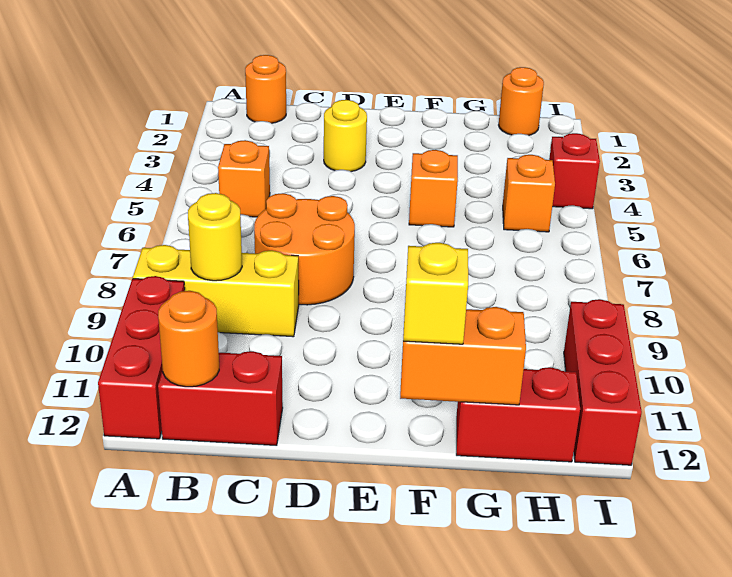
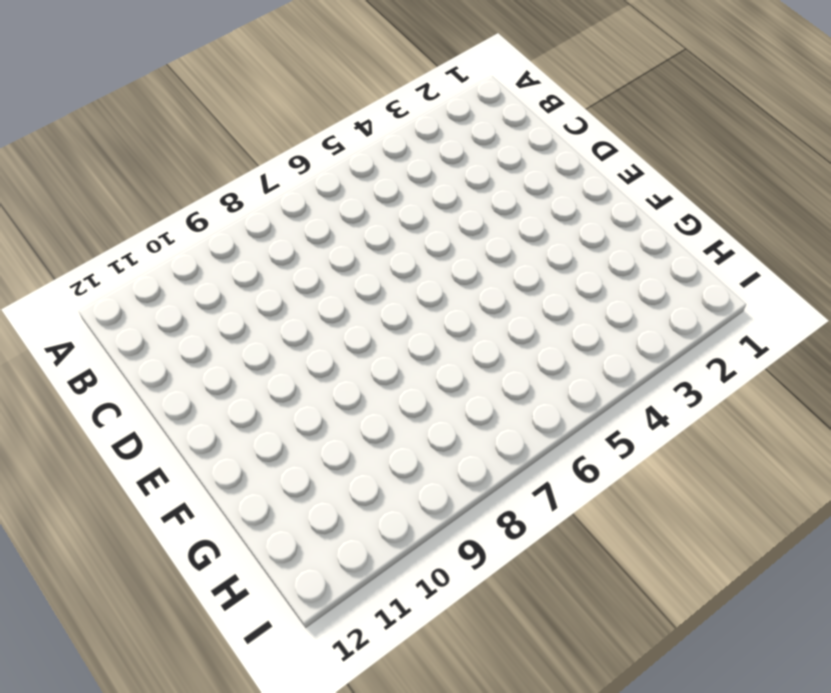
none -> yellow 1x3 brick [133,245,299,337]
none -> red 1x3 brick [98,276,185,439]
none -> orange 1x1 round brick [245,55,286,123]

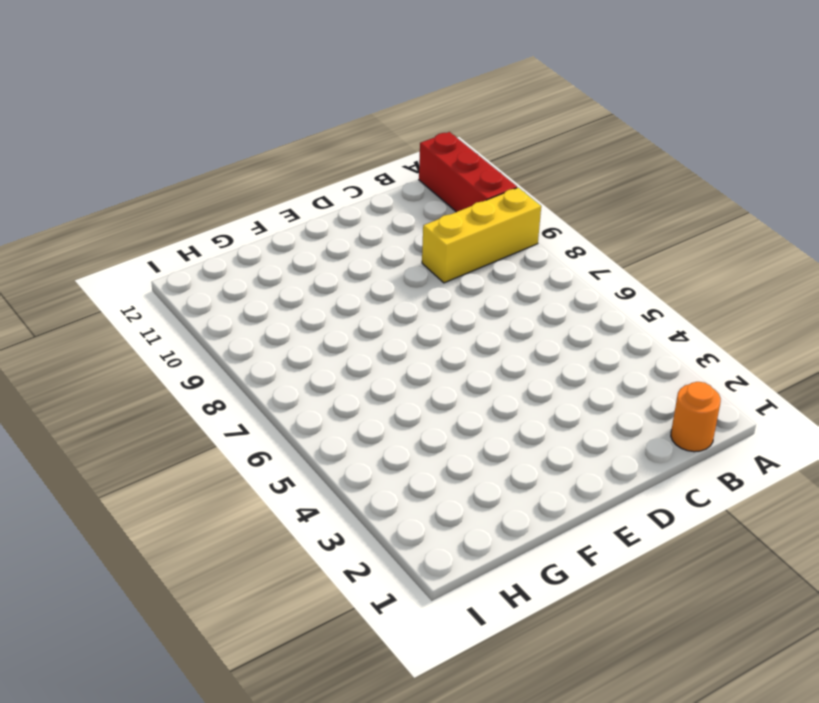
none -> orange 1x1 brick [218,140,270,217]
none -> red 1x2 brick [158,351,283,446]
none -> orange 2x2 round brick [254,193,355,305]

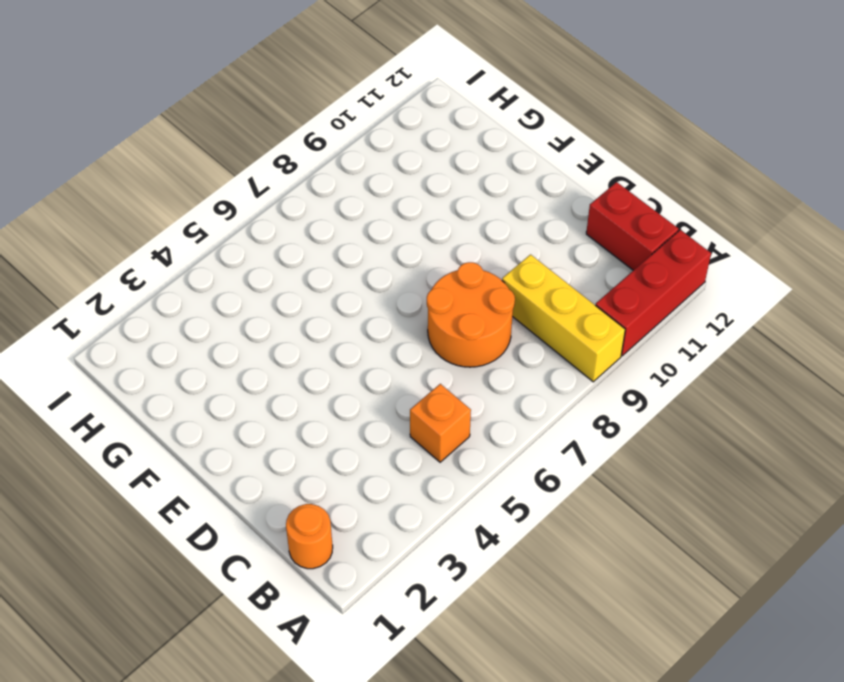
none -> yellow 1x1 round brick [324,100,367,172]
none -> orange 1x1 brick [409,150,458,227]
none -> red 1x2 brick [456,367,580,462]

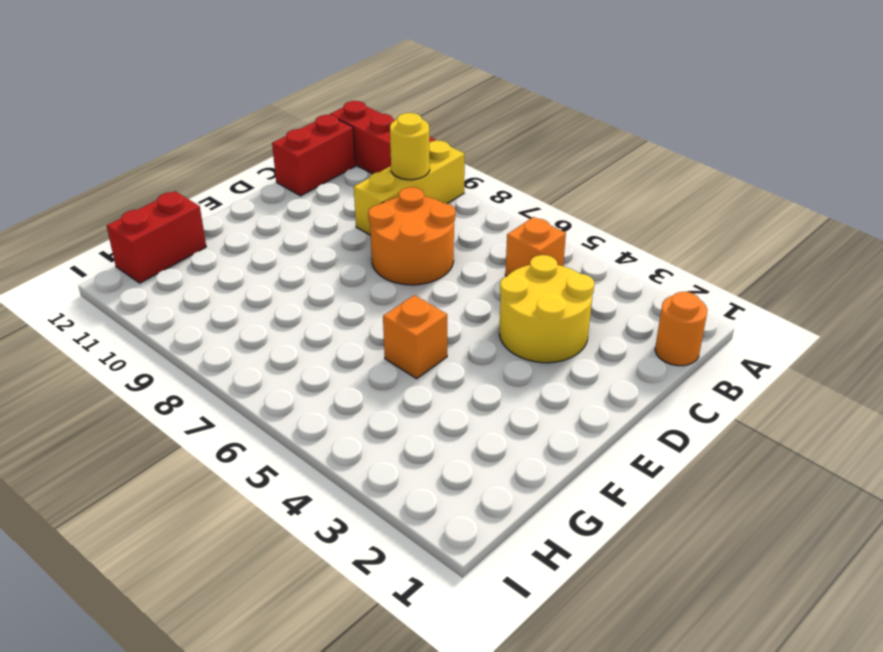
yellow 2x2 round brick [499,255,594,363] -> yellow 1x1 round brick [324,100,367,172]
none -> orange 1x1 round brick [499,67,544,135]
none -> orange 1x1 brick [503,155,555,232]
none -> red 1x1 brick [549,133,600,209]

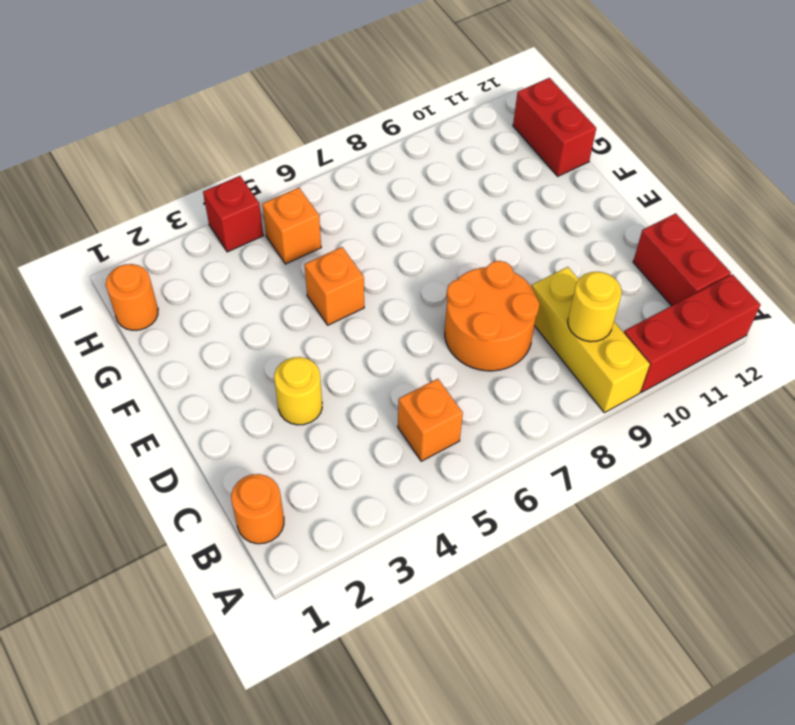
none -> red 1x3 brick [564,299,642,465]
none -> orange 1x1 round brick [158,291,219,387]
none -> orange 1x2 brick [400,307,526,405]

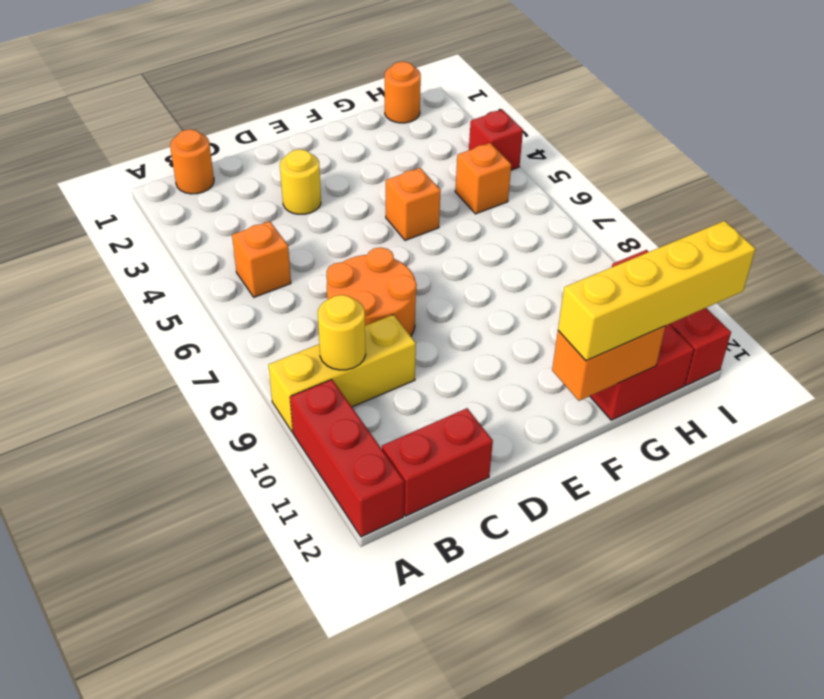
yellow 1x4 brick [558,221,755,361] -> yellow 1x1 brick [403,243,468,344]
none -> orange 1x1 round brick [158,291,219,387]

